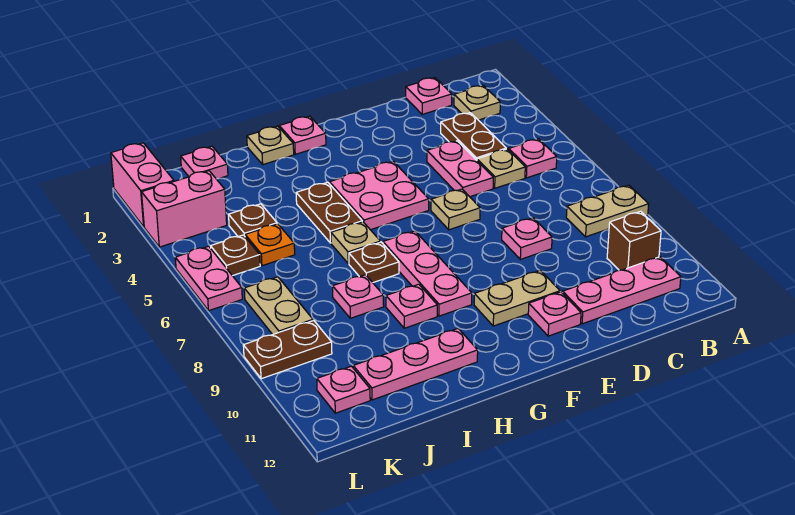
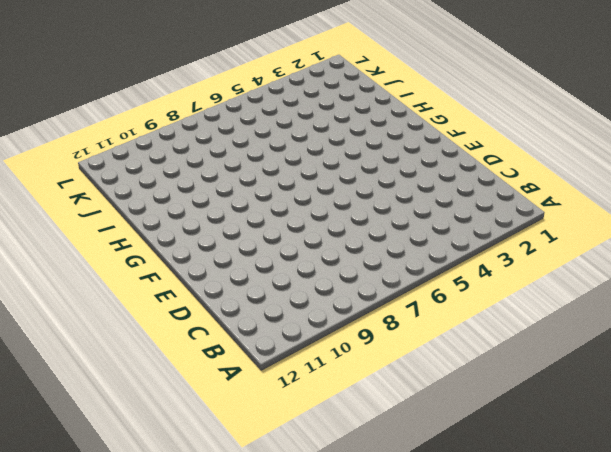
none -> tan 1x2 plate [566,185,649,237]
none -> tan 1x1 plate [454,85,500,120]
none -> pink 1x1 plate [509,139,557,178]
none -> brown 1x1 brick [607,211,661,270]

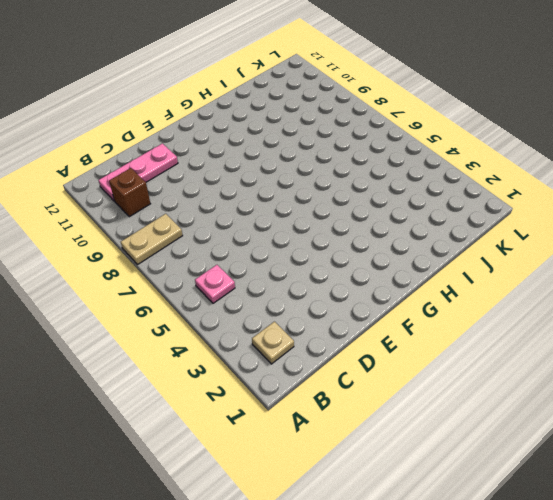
none -> pink 1x1 plate [406,78,452,114]
none -> brown 1x2 plate [441,113,506,160]
none -> tan 1x1 plate [477,149,525,188]
none -> pink 1x2 plate [427,141,493,197]

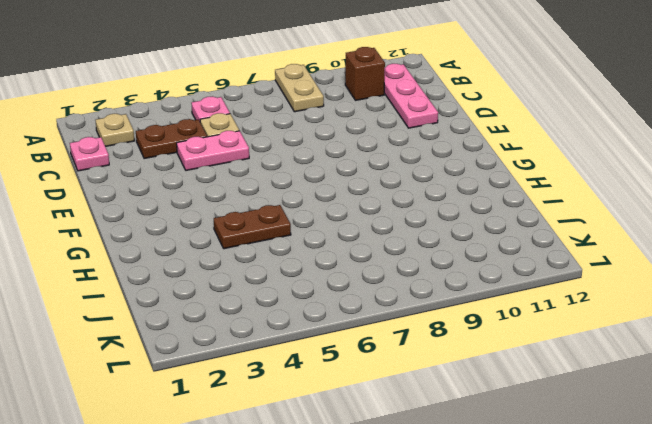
none -> pink 1x1 plate [502,218,552,259]
none -> tan 1x1 plate [431,189,480,230]
none -> tan 1x2 plate [474,270,560,326]
none -> pink 1x1 plate [528,292,581,336]

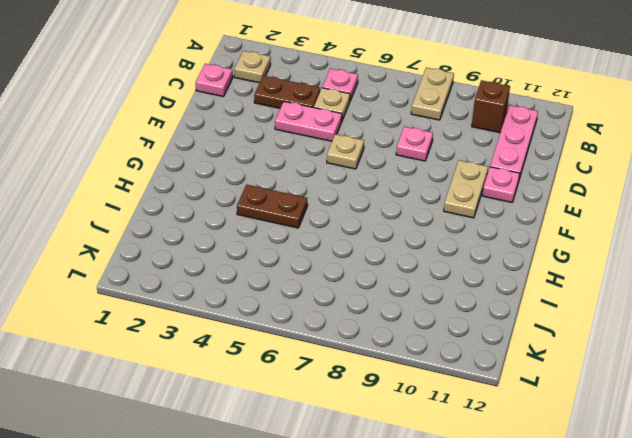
none -> pink 2x2 plate [329,161,429,230]
none -> pink 1x1 plate [279,116,326,154]
none -> pink 1x3 plate [383,231,472,316]
none -> tan 1x1 plate [247,126,294,165]

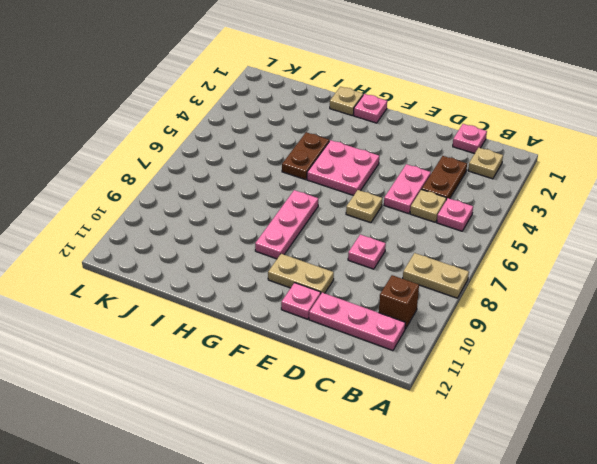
none -> tan 1x1 plate [331,222,380,264]
none -> brown 1x1 plate [349,242,399,282]
none -> pink 1x1 plate [386,284,437,328]
none -> pink 1x3 plate [353,329,478,400]

